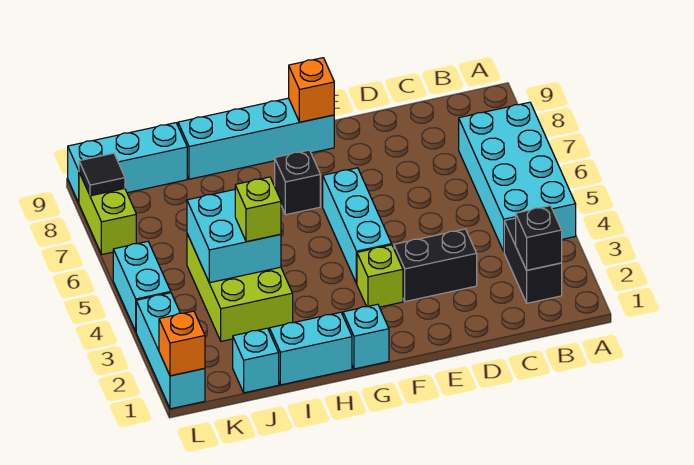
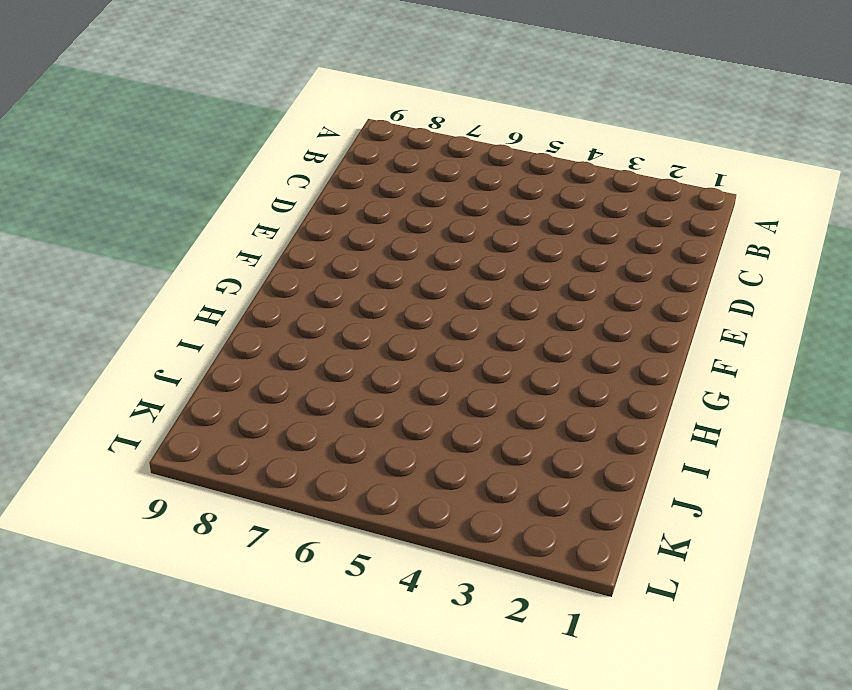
none -> cyan 2x4 brick [459,102,576,251]
none -> black 1x2 brick [504,218,562,303]
none -> black 1x2 brick [394,229,477,302]

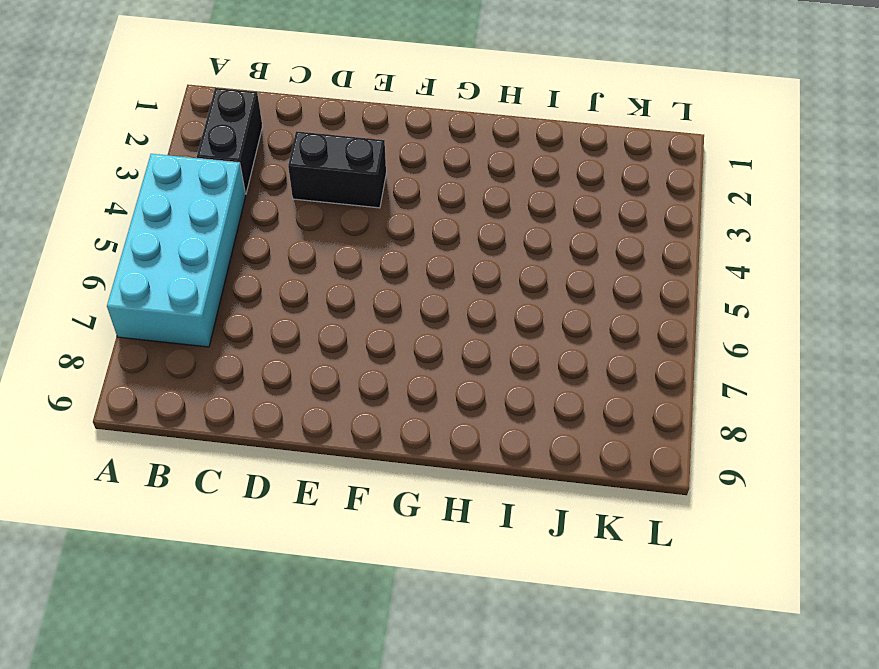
none -> lime 1x1 brick [357,245,403,307]
none -> cyan 1x3 brick [323,168,392,284]
none -> cyan 1x4 brick [178,98,334,179]

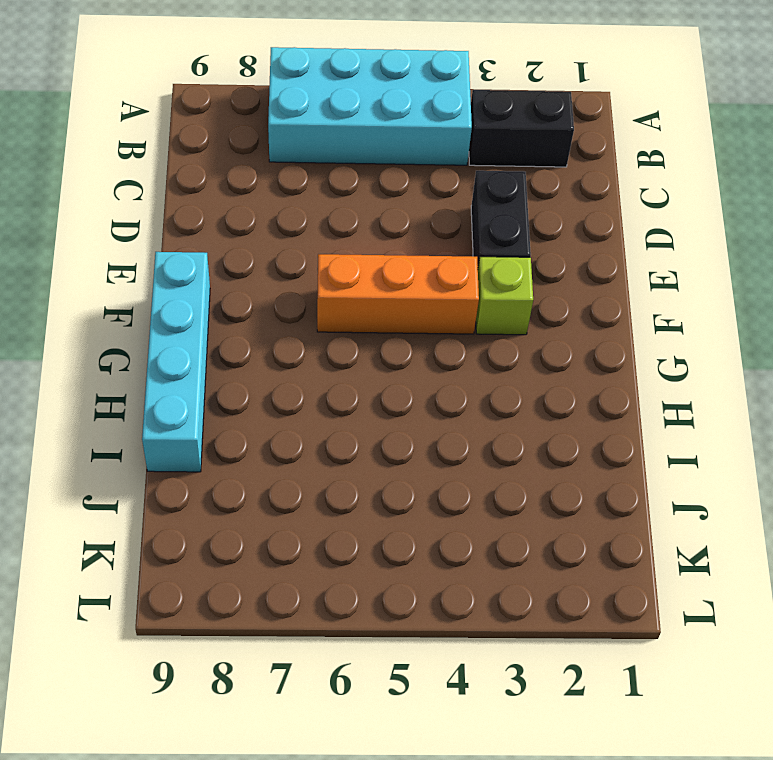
orange 1x3 brick [317,254,479,334] -> cyan 1x3 brick [323,168,392,284]
none -> cyan 1x1 brick [343,304,389,369]
none -> black 1x1 brick [275,150,320,215]
none -> cyan 1x2 brick [269,312,352,385]

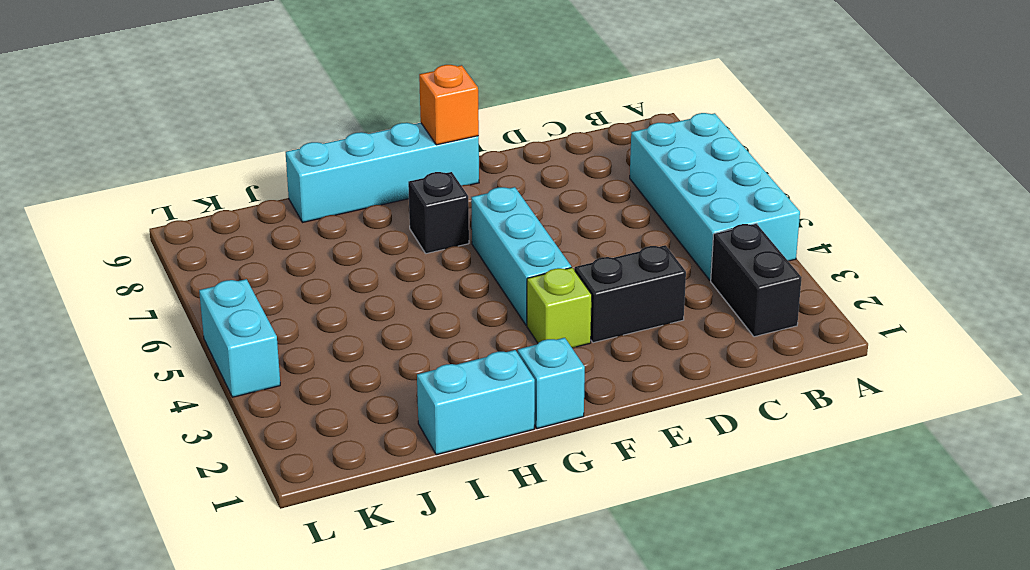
none -> lime 2x3 brick [187,234,293,341]
none -> cyan 1x1 brick [233,328,279,393]
none -> cyan 1x3 brick [68,123,187,203]

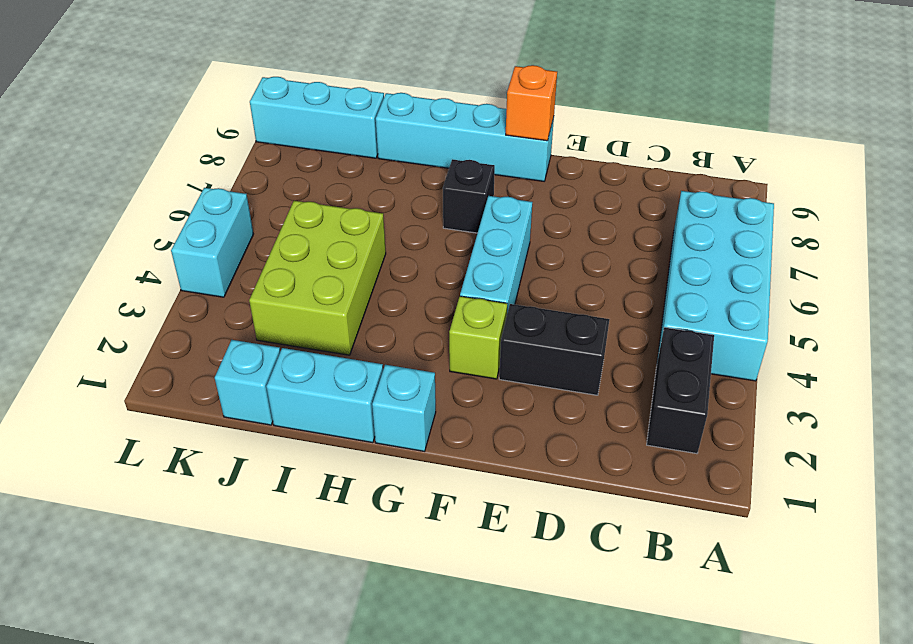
none -> cyan 1x3 brick [136,293,205,409]
none -> lime 1x2 brick [79,173,136,254]
none -> black 1x1 brick [516,206,562,270]

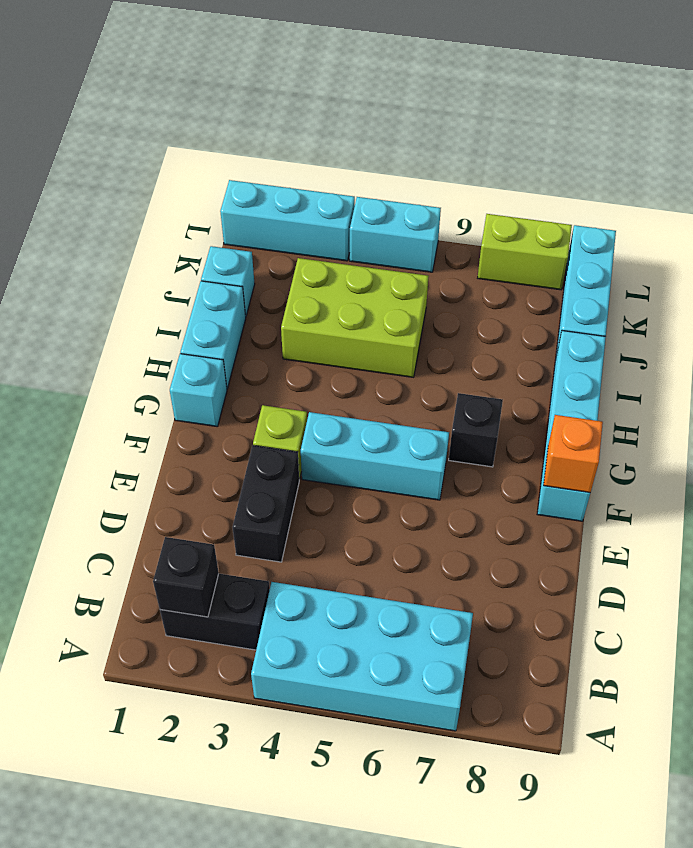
none -> cyan 2x2 brick [187,190,281,283]
none -> orange 1x1 brick [159,311,205,376]
none -> black 1x1 tile [79,153,125,196]

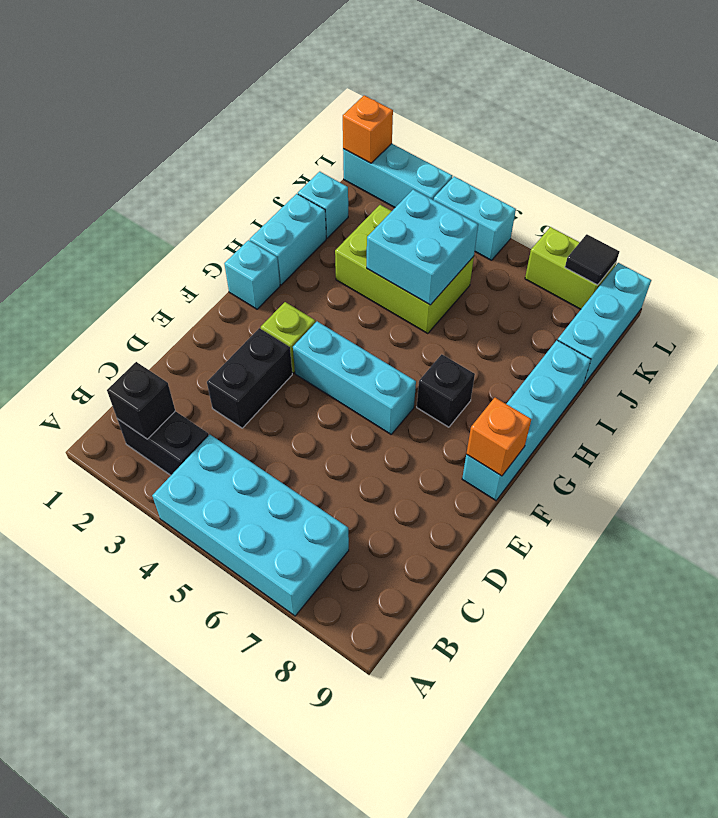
none -> lime 1x1 brick [235,177,281,242]

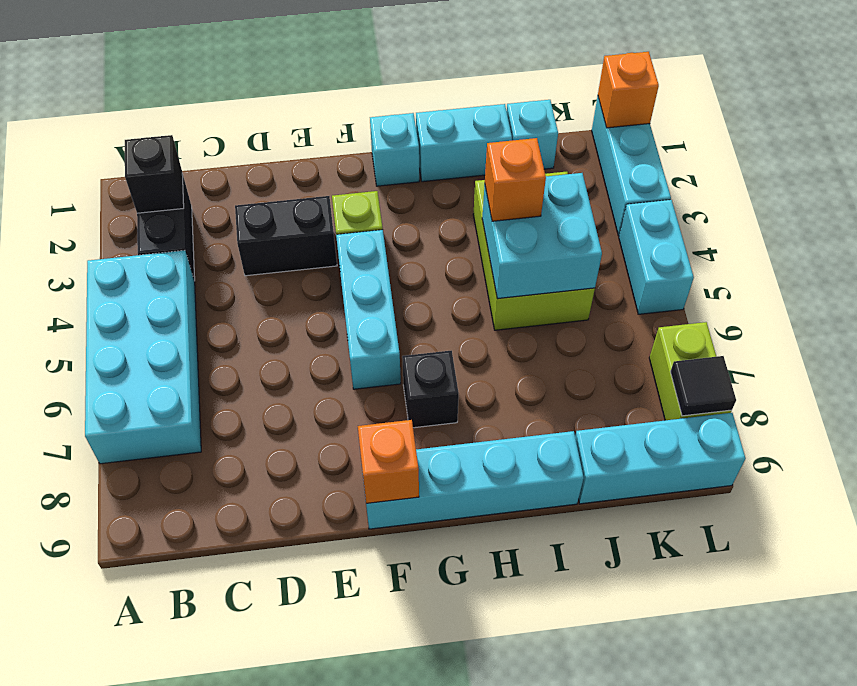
orange 1x1 brick [485,138,546,221] -> lime 1x1 brick [235,177,281,242]

